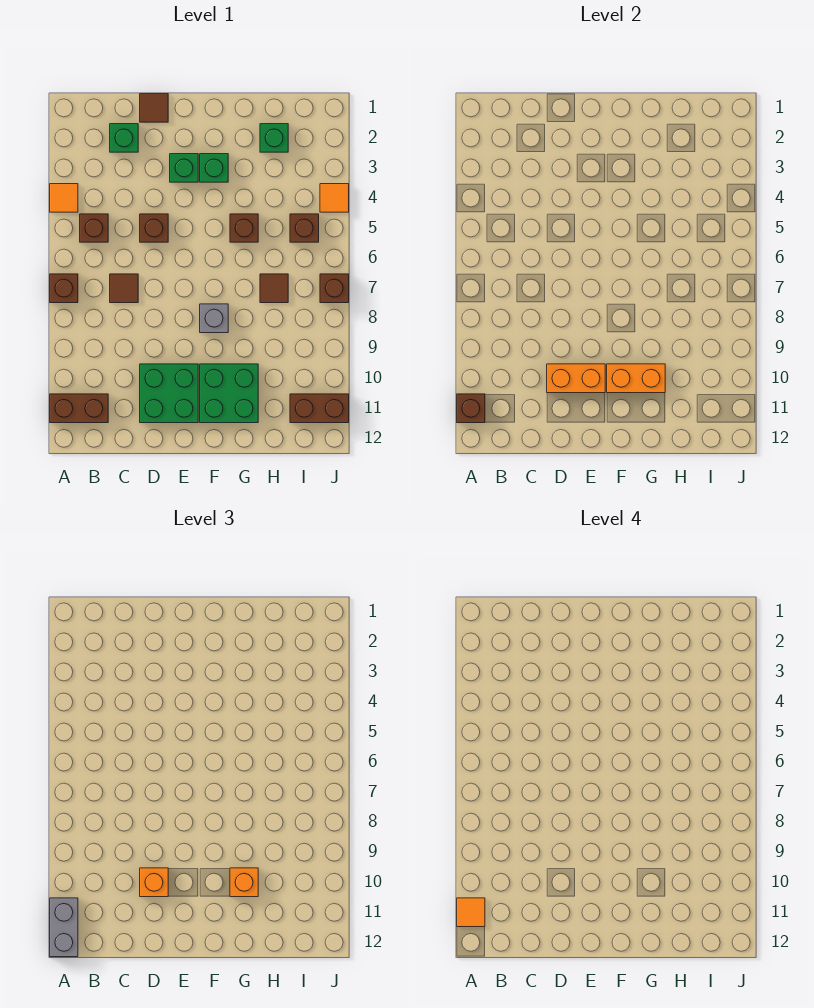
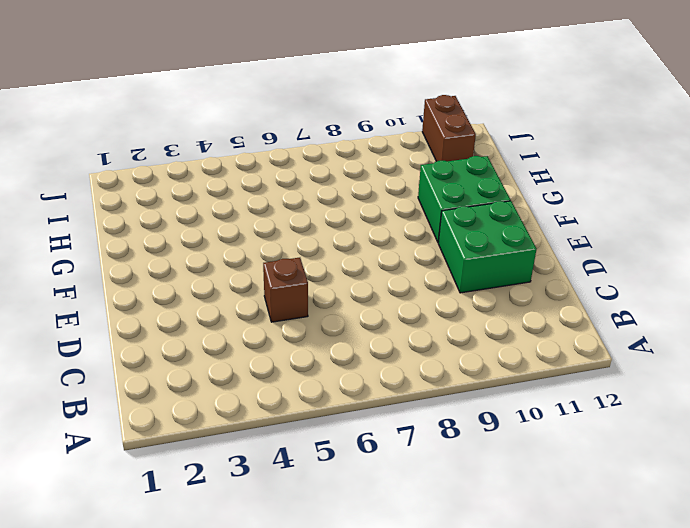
none -> orange 1x1 tile [50,184,78,212]
none -> brown 1x1 brick [50,274,78,303]
none -> brown 1x2 brick [50,394,108,423]

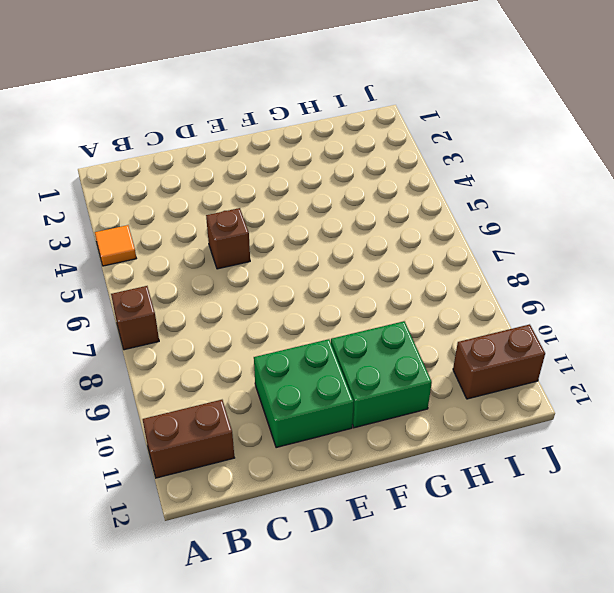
none -> brown 1x1 brick [80,214,108,242]
none -> green 1x1 brick [110,124,138,152]
none -> brown 1x1 tile [110,274,138,303]

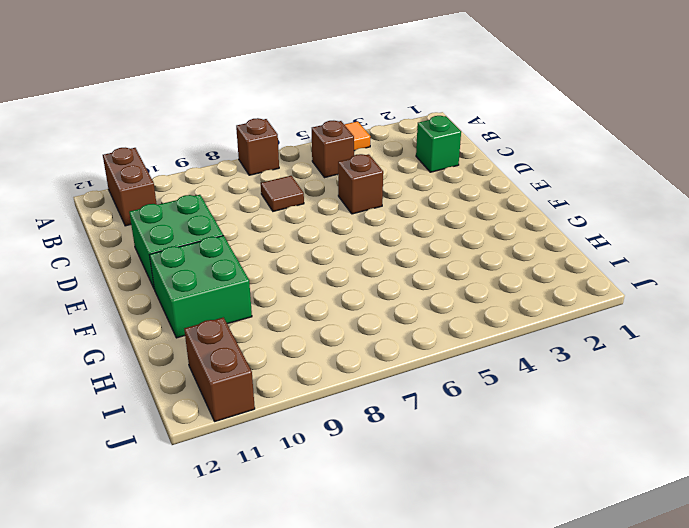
none -> brown 1x1 tile [140,94,168,122]
none -> green 1x1 brick [170,154,198,182]
none -> green 1x1 brick [200,154,228,182]

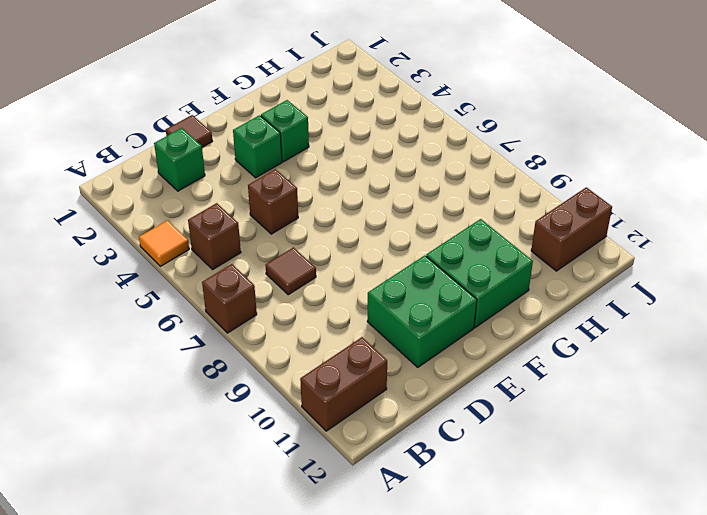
none -> grey 1x1 brick [200,304,228,333]
none -> brown 1x1 brick [230,214,258,242]
none -> green 1x1 brick [260,124,288,152]

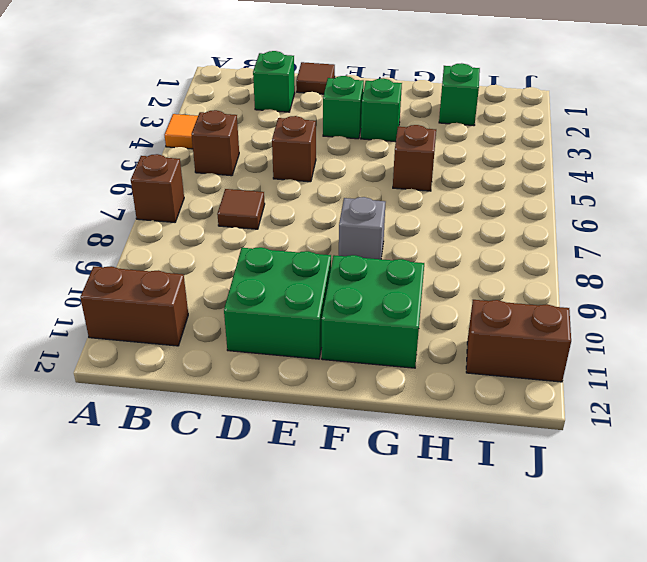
none -> brown 1x1 tile [260,274,288,303]
none -> brown 1x1 brick [290,214,319,242]
none -> orange 1x1 tile [320,184,349,212]

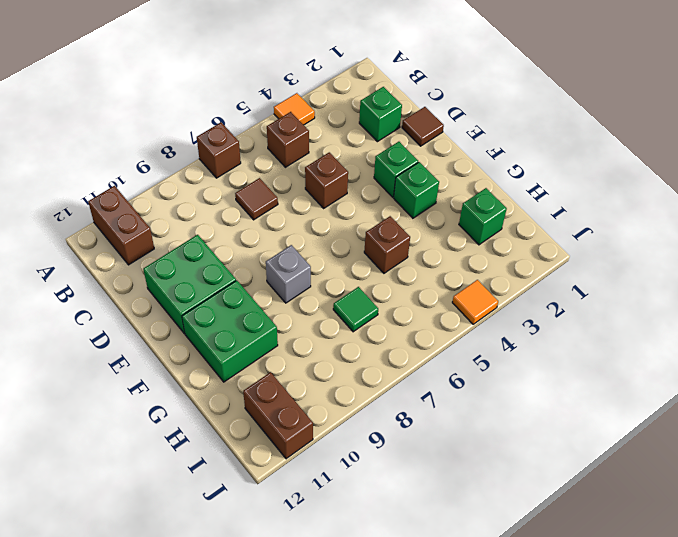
green 1x1 tile [333,287,378,332] -> brown 1x1 tile [260,274,288,303]
none -> brown 1x1 brick [290,214,319,242]
none -> brown 1x1 brick [320,274,349,303]
none -> brown 1x1 brick [457,394,485,423]

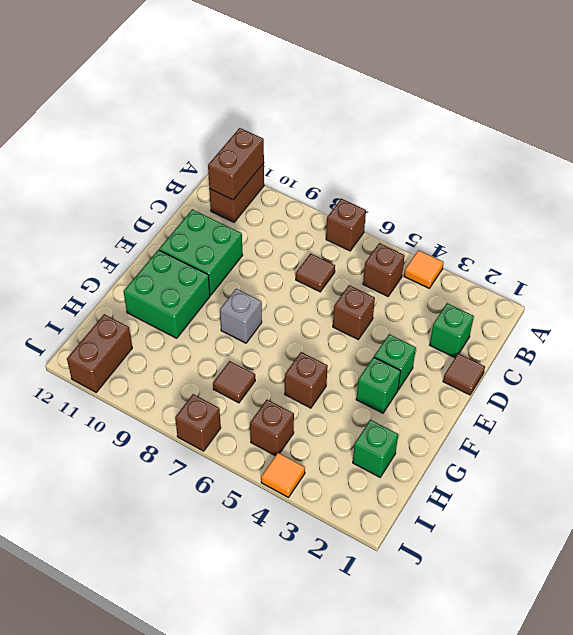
brown 1x2 brick [208,128,264,200] -> brown 1x1 brick [457,394,485,423]
none -> orange 1x2 brick [547,364,605,393]
none -> orange 1x2 brick [607,364,665,393]
none -> grey 1x2 brick [50,898,78,957]

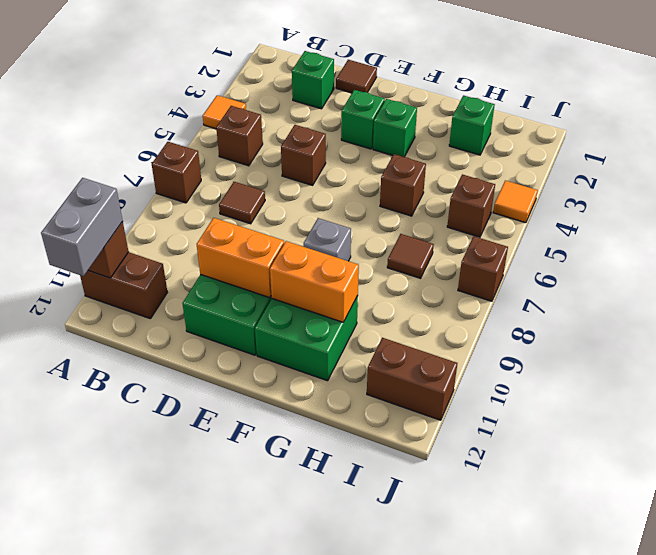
none -> orange 1x1 brick [140,868,168,897]
none -> orange 1x1 brick [230,868,258,897]
none -> orange 1x1 tile [457,898,485,927]

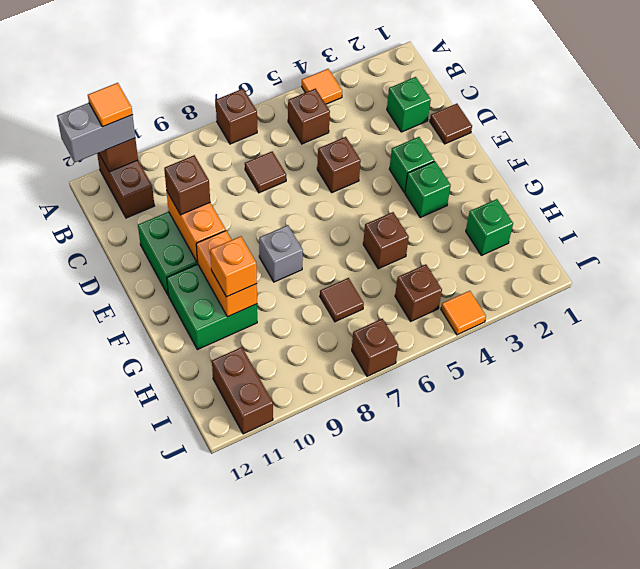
brown 1x1 brick [164,155,210,215] -> orange 1x1 brick [140,868,168,897]

